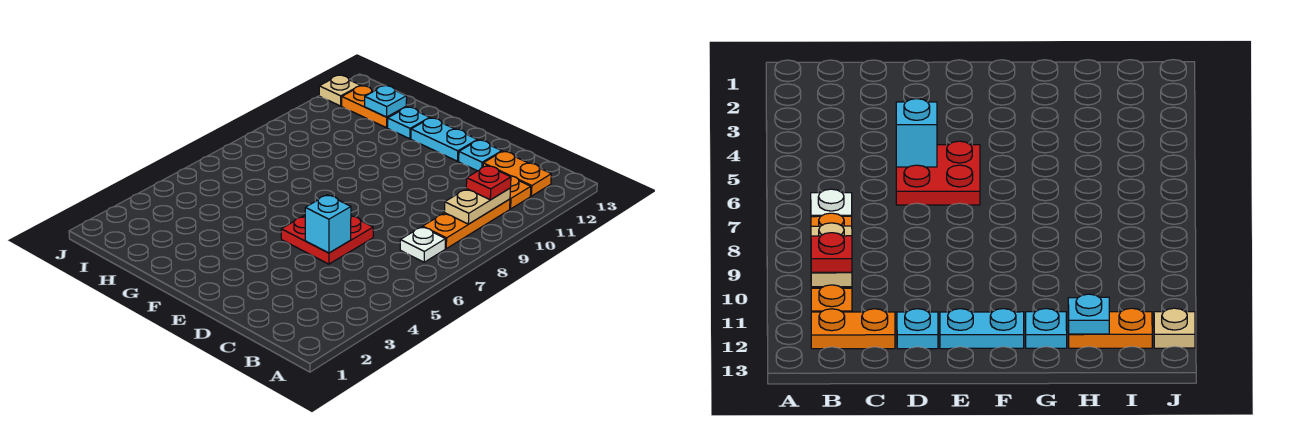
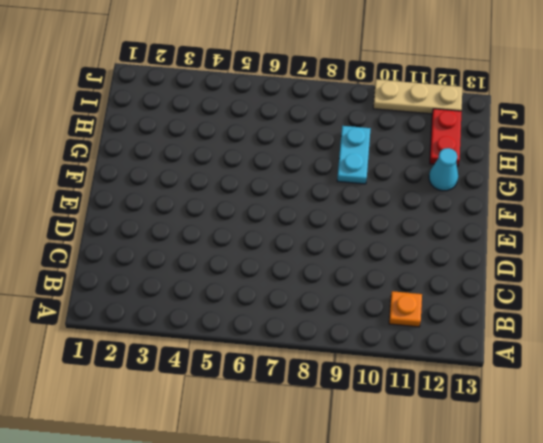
cyan 1x2 plate [337,126,371,184] -> cyan 1x2 plate moved to [411,118,477,161]
cyan 1x1 cone [429,148,458,191] -> cyan 1x1 plate [388,107,430,139]
red 1x2 plate [430,109,462,166] -> orange 1x2 plate [342,86,405,128]
tan 1x3 plate [373,79,462,114] -> tan 1x1 plate [319,75,361,106]
none -> white 1x1 plate [400,227,446,262]
none -> orange 1x3 plate [423,199,510,248]
none -> orange 1x2 plate [483,151,551,196]

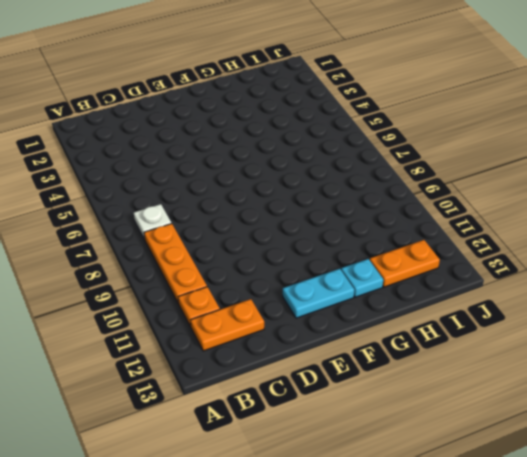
none -> red 2x2 plate [281,215,373,264]
none -> cyan 1x1 plate [459,140,502,171]
none -> tan 1x1 plate [319,75,361,106]

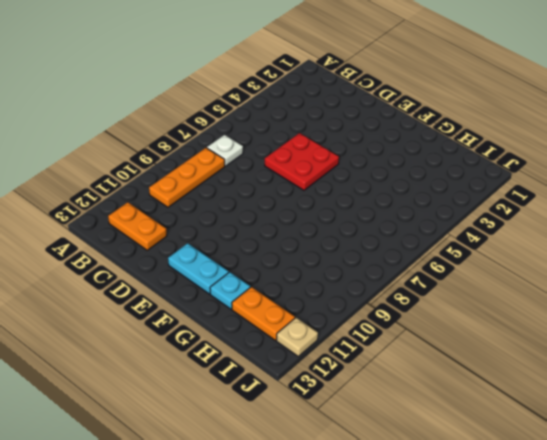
none -> orange 1x1 plate [510,176,531,209]
none -> cyan 1x1 plate [459,140,502,171]
none -> tan 1x2 plate [444,188,510,224]

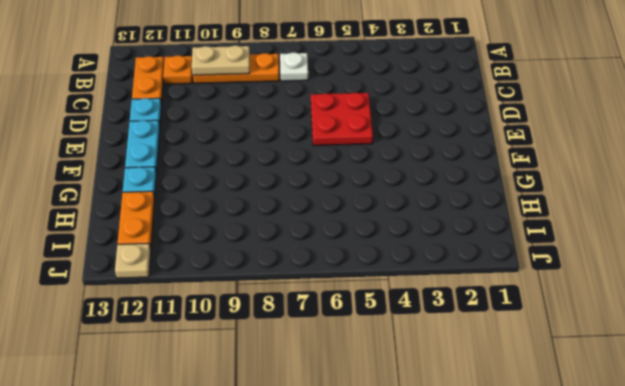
none -> cyan 1x1 brick [305,195,351,253]
none -> cyan 1x1 plate [365,86,407,117]
none -> red 1x1 plate [466,166,511,200]

